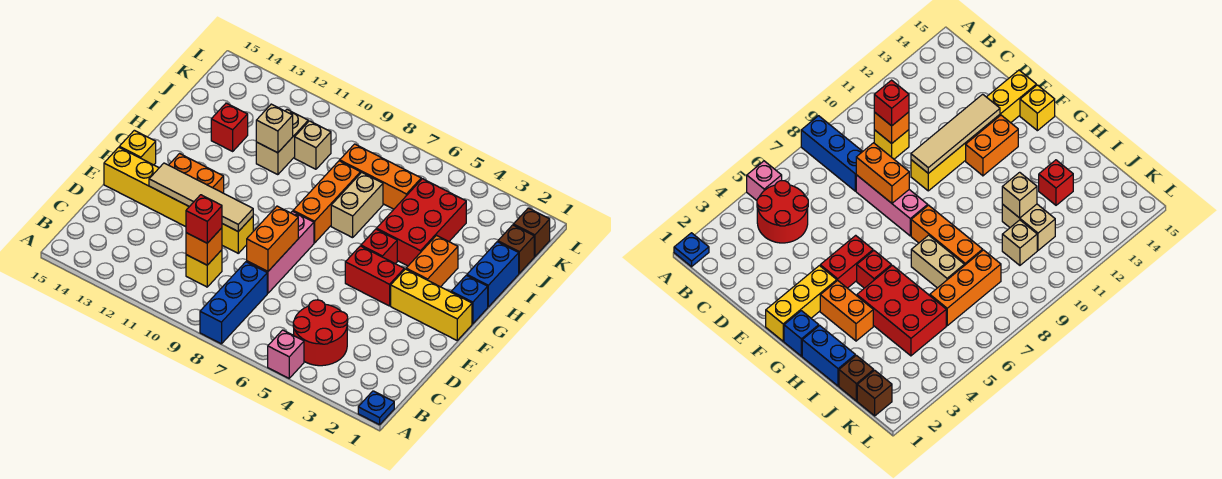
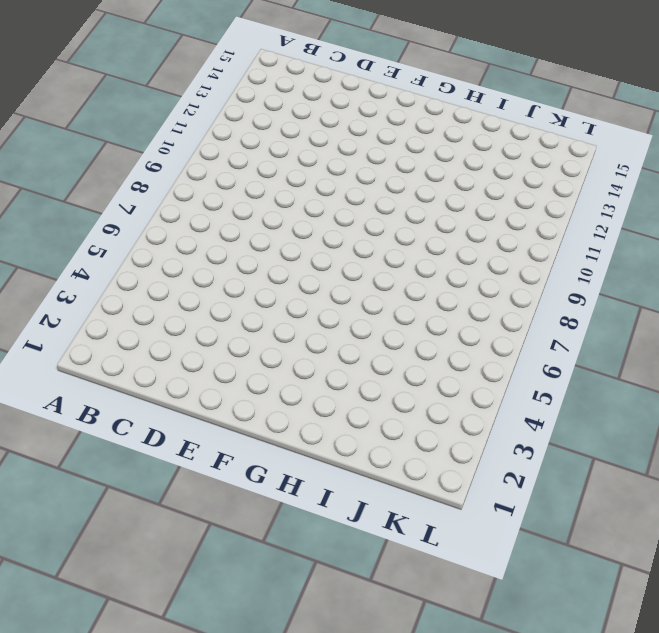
none -> blue 1x1 plate [358,391,394,425]
none -> pink 1x1 brick [268,330,304,378]
none -> blue 1x3 brick [200,262,267,344]

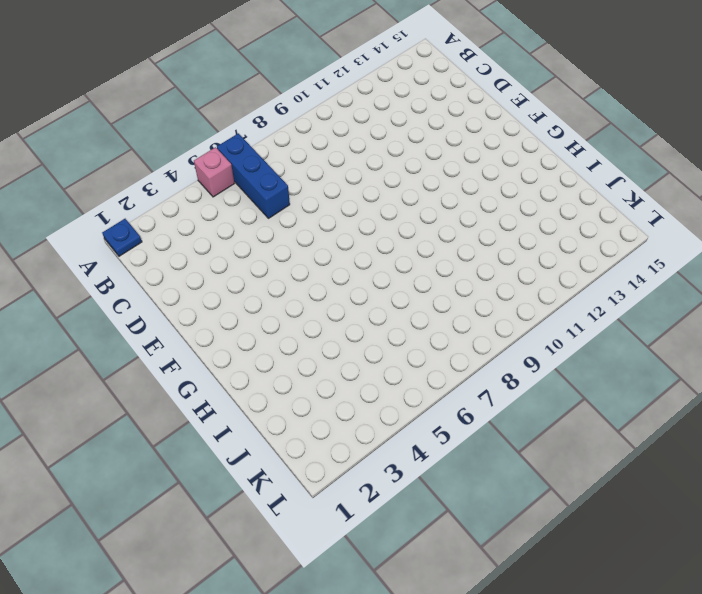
blue 1x3 brick [217,133,290,218] -> blue 1x3 brick moved to [200,262,267,344]
none -> red 2x2 round brick [293,300,348,366]
none -> yellow 1x1 brick [186,250,222,287]
none -> pink 1x3 brick [247,211,314,293]

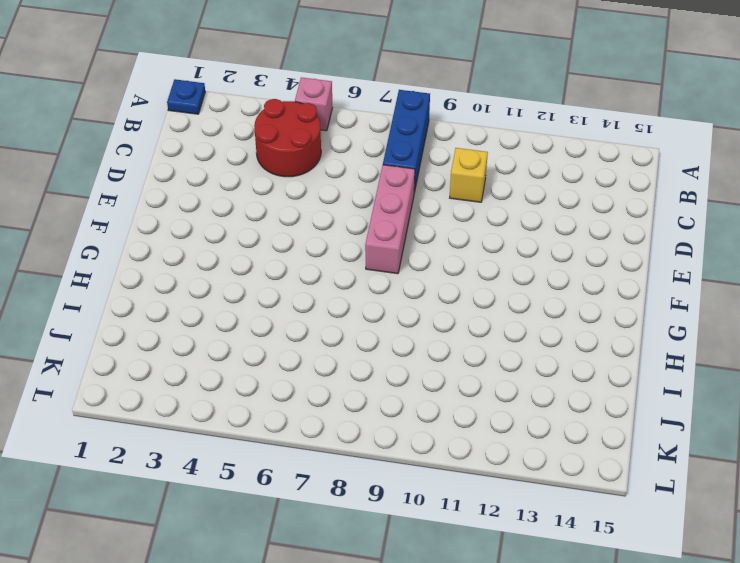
none -> yellow 1x6 brick [104,147,253,253]
none -> yellow 1x3 brick [391,269,472,340]
none -> red 1x2 brick [345,246,404,306]

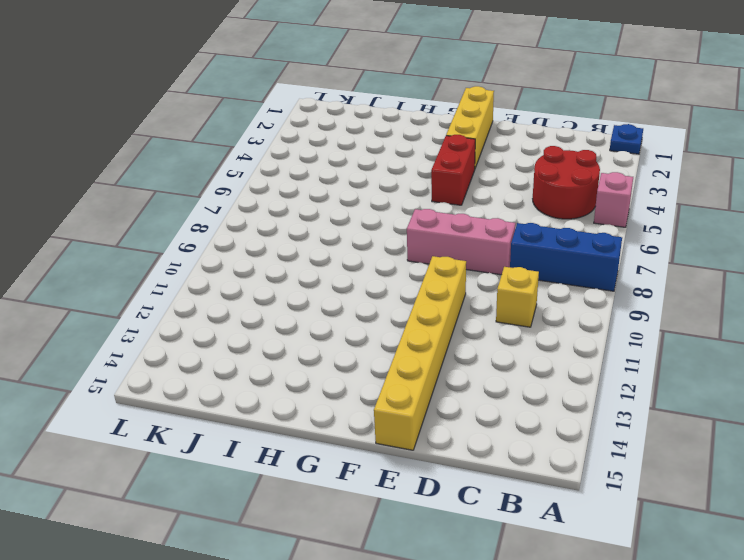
none -> orange 1x2 brick [169,154,224,193]
none -> yellow 1x1 brick [119,130,156,165]
none -> blue 1x1 brick [451,275,488,324]

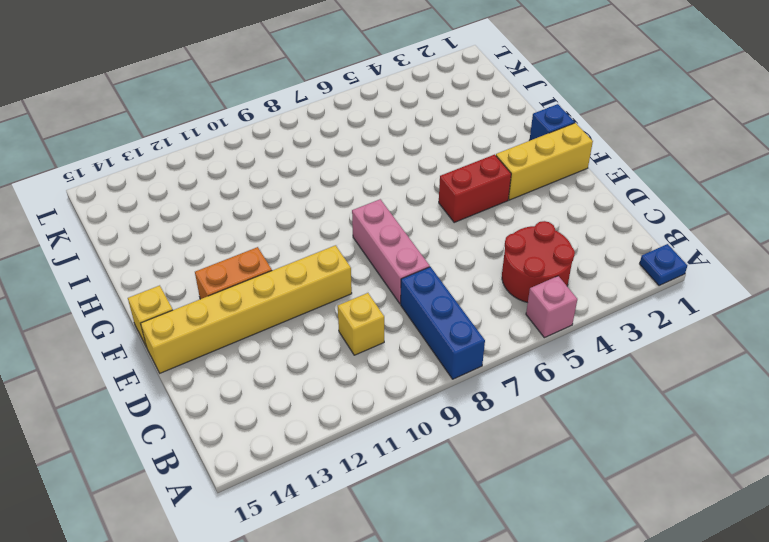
none -> orange 1x2 brick [406,235,458,287]
none -> red 1x1 brick [361,229,397,264]
none -> orange 1x3 brick [293,161,361,243]

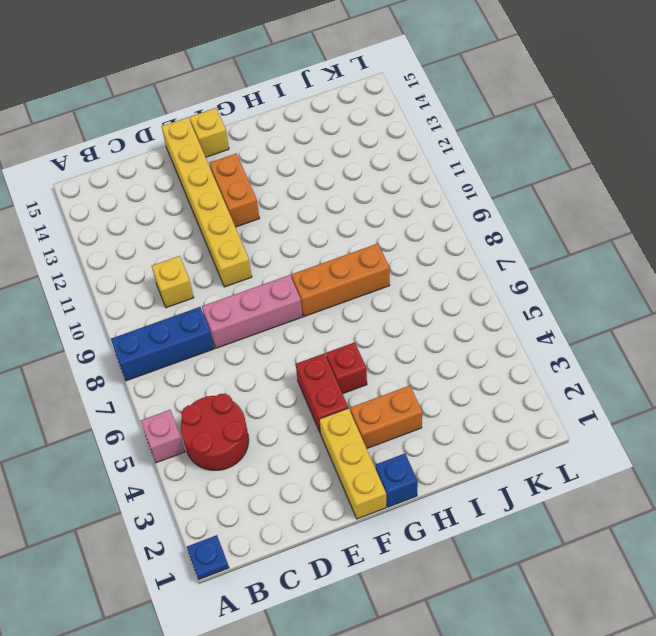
none -> blue 1x2 brick [467,242,519,307]
none -> red 2x3 brick [376,179,466,266]
none -> tan 1x2 brick [331,172,383,238]

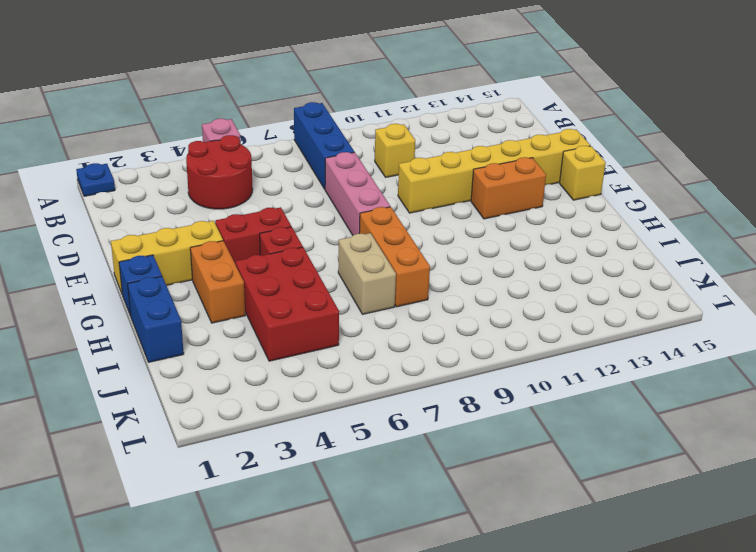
none -> tan 1x2 brick [256,110,308,175]
none -> red 1x1 brick [211,103,248,151]
none -> brown 1x1 brick [498,225,534,273]

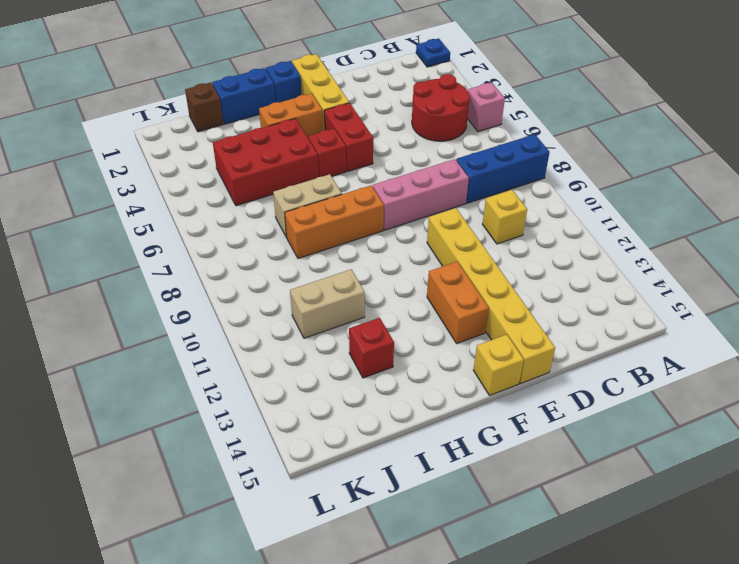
none -> orange 1x3 brick [340,144,421,209]
none -> tan 1x1 brick [295,121,331,169]
none -> brown 1x1 brick [513,208,550,256]

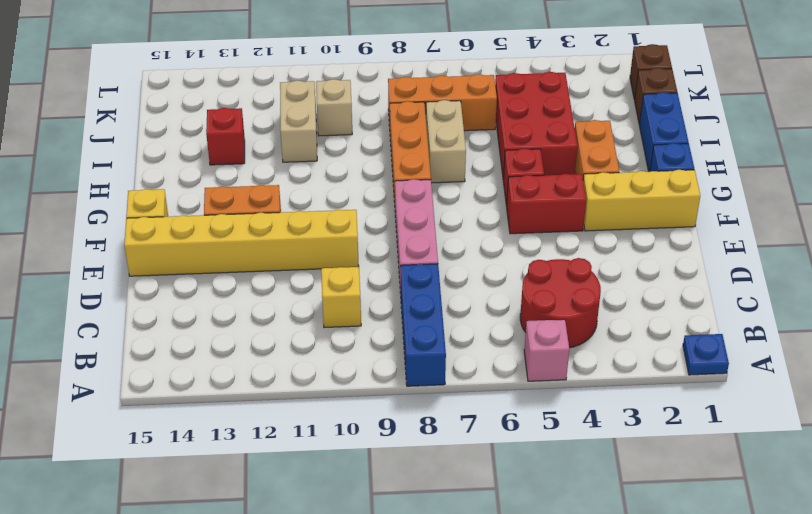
none -> orange 1x1 brick [186,228,222,265]
none -> orange 1x2 brick [247,206,298,271]
none -> tan 1x4 tile [149,163,253,232]

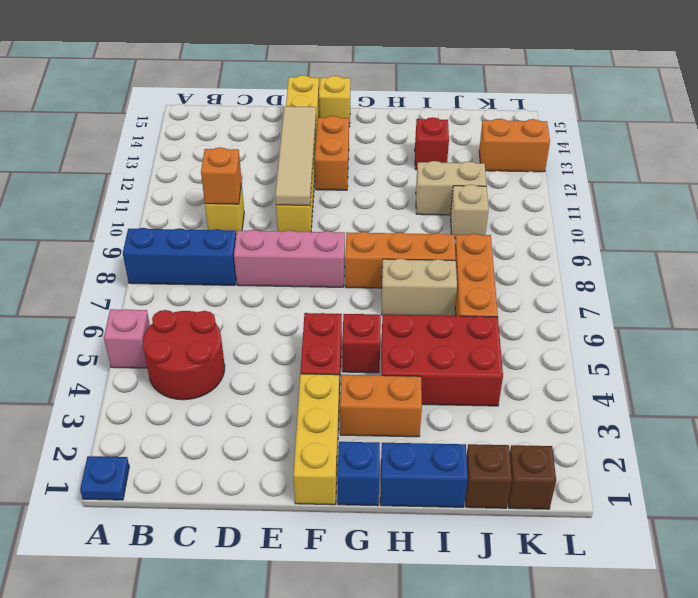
orange 1x2 brick [479,119,550,172] -> orange 1x2 brick moved to [247,206,298,271]
none -> tan 1x1 brick [256,104,293,153]
none -> red 1x1 brick [186,195,222,243]

